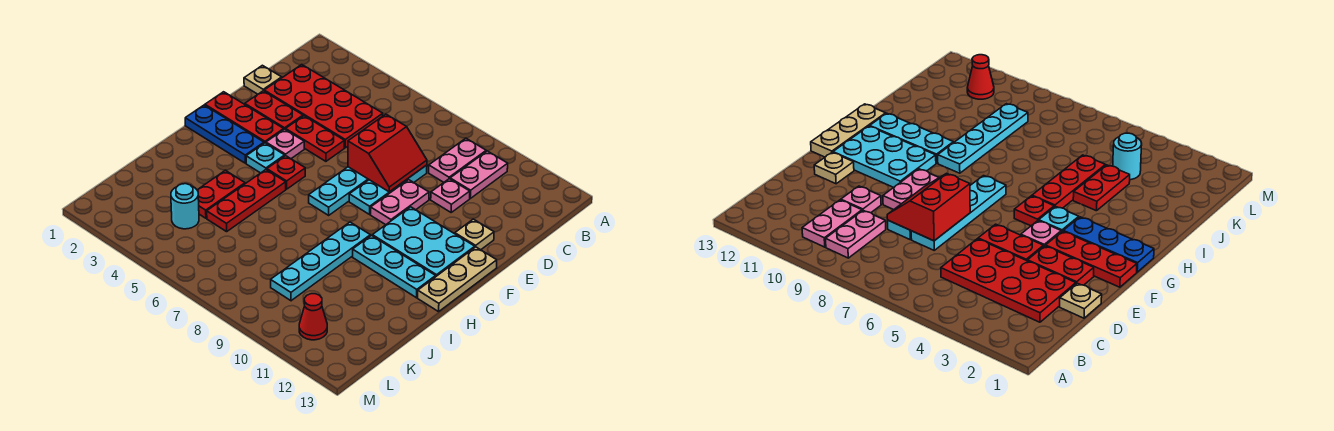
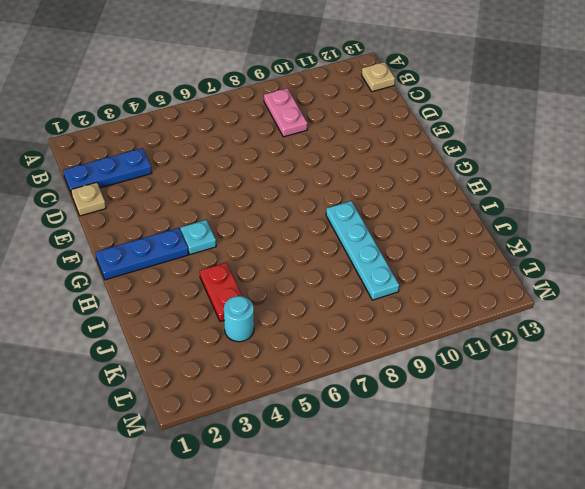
tan 1x1 plate [362,62,395,92] -> tan 1x1 plate moved to [455,219,494,250]
blue 1x3 plate [63,148,152,193] -> red 2x4 plate [264,65,383,148]
none -> pink 1x2 plate [450,151,508,198]
none -> cyan 1x4 plate [309,167,369,215]
none -> cyan 1x3 plate [349,165,427,214]

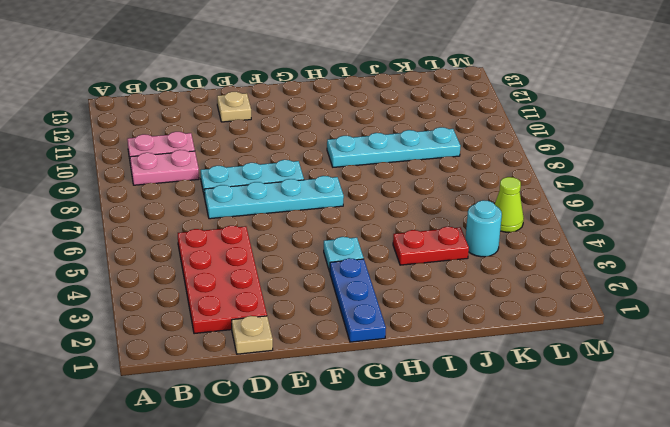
lime 1x1 cone [495,177,524,232] -> none
none -> pink 1x1 plate [431,179,470,212]
none -> red 1x2 plate [245,91,303,130]
none -> red 1x2 plate [286,116,344,161]

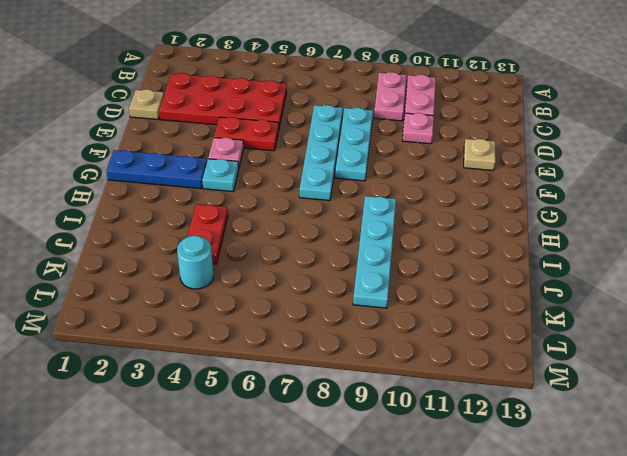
none -> red 1x2 plate [245,91,303,130]
none -> pink 1x2 plate [371,180,429,225]
none -> red 1x3 plate [205,92,284,143]

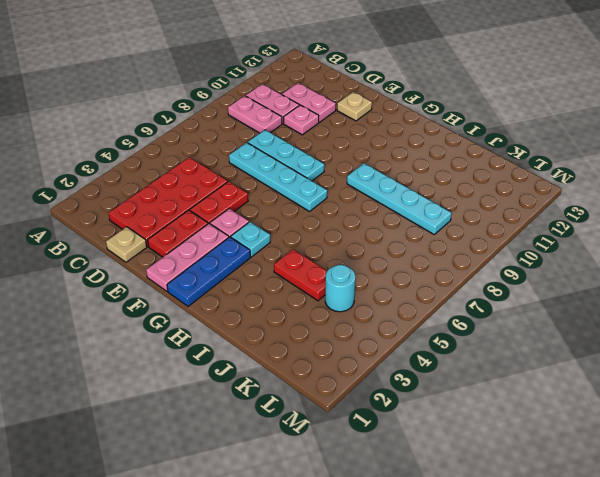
pink 1x2 plate [282,83,336,122] -> pink 1x2 plate moved to [371,180,429,225]
pink 1x3 plate [146,224,229,291] -> red 1x3 plate [205,92,284,143]
none -> cyan 2x3 plate [372,207,475,276]
none -> tan 1x3 plate [418,247,497,312]
none -> red 1x1 plate [267,156,305,189]

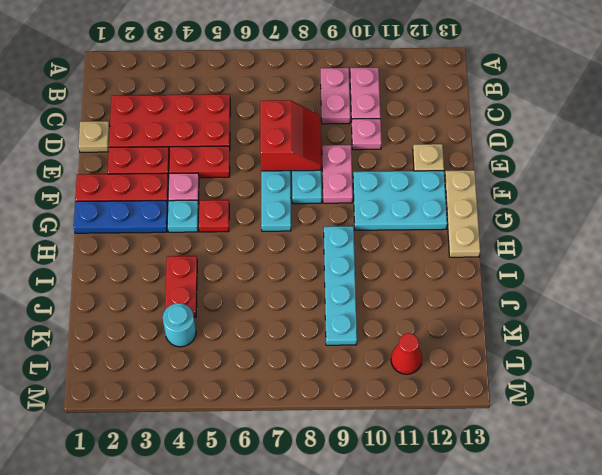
none -> red 1x3 plate [207,170,286,232]
none -> cyan 1x3 plate [353,236,436,298]

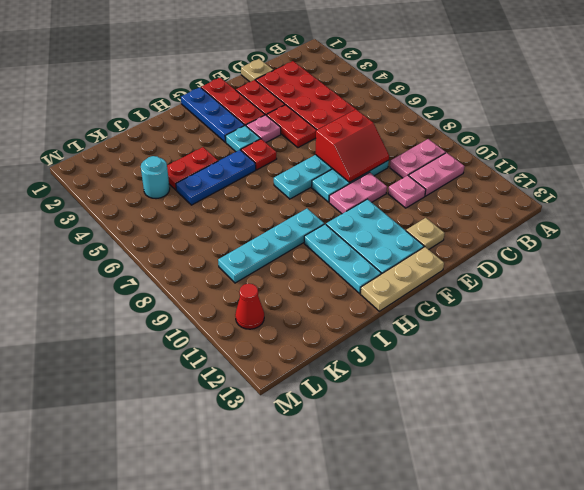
blue 1x3 plate [176,150,256,205] -> red 1x3 plate [207,170,286,232]

